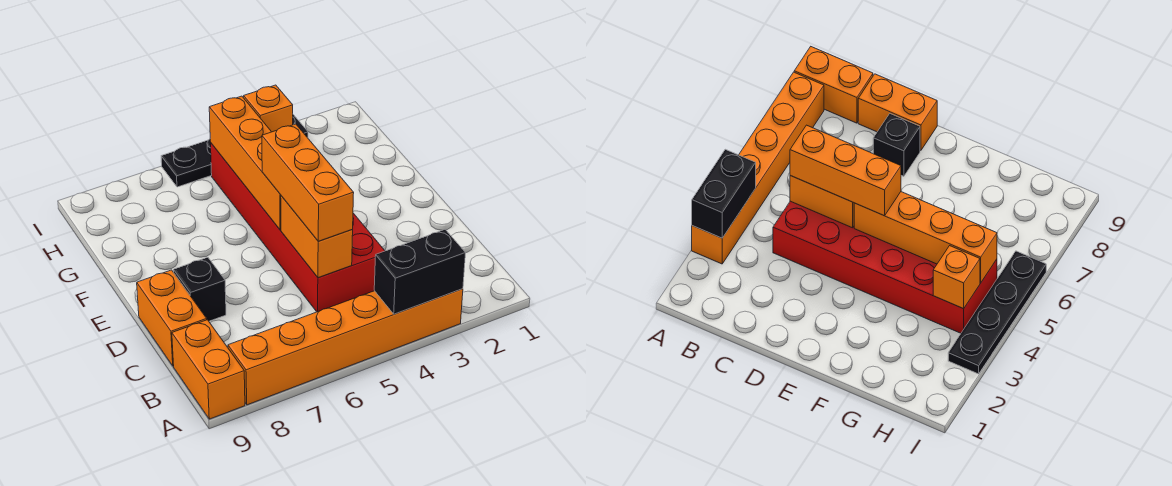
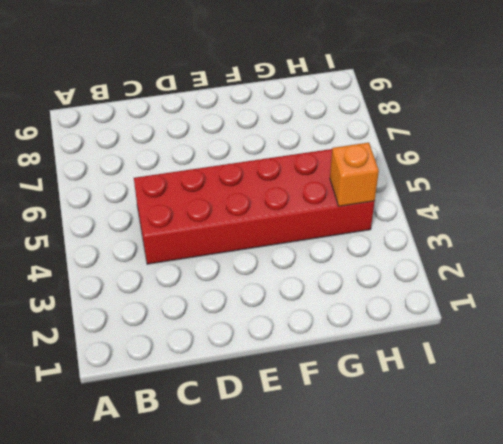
none -> orange 1x6 brick [228,289,463,405]
none -> orange 1x2 brick [172,320,245,419]

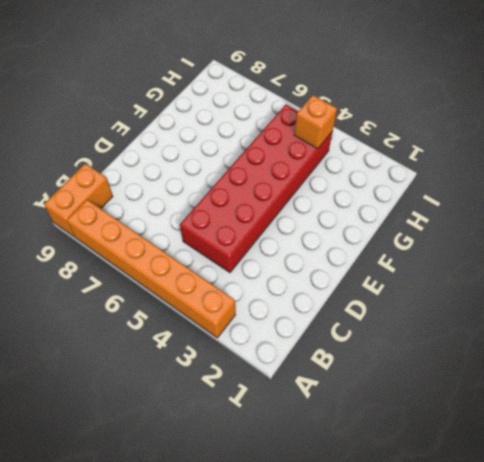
none -> orange 1x2 brick [137,270,207,366]
none -> black 1x1 brick [173,257,226,321]

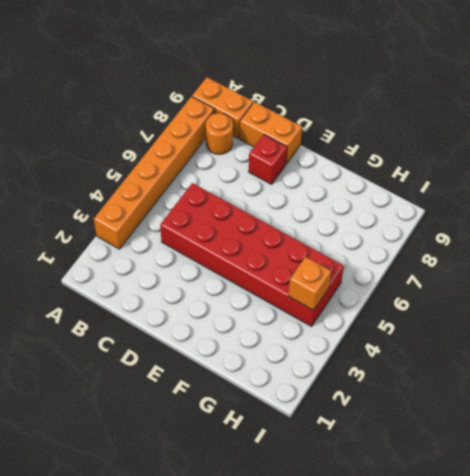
orange 1x1 round brick [206,113,233,154] -> none
red 1x1 brick [249,135,287,184] -> black 1x1 brick [173,257,226,321]
none -> black 1x4 plate [161,115,308,187]
none -> black 1x2 brick [374,230,466,314]

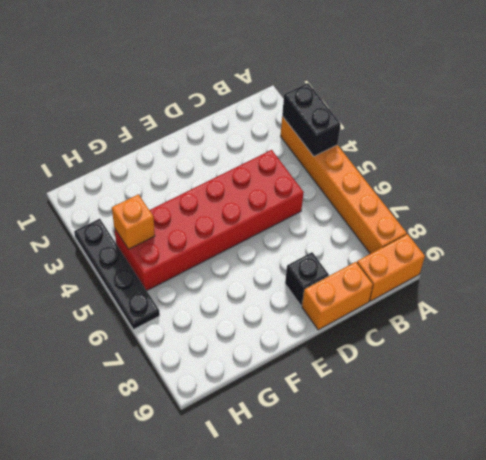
none -> orange 1x2 brick [281,196,353,278]
none -> orange 1x4 brick [209,96,281,230]

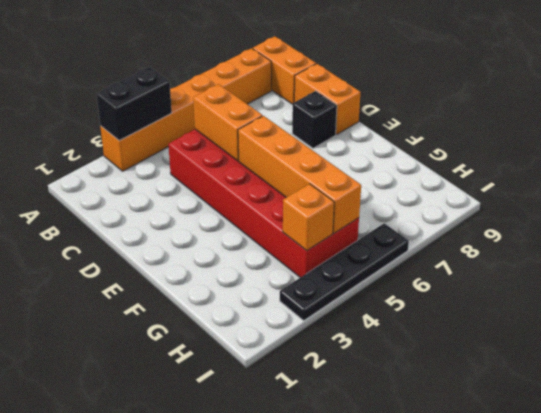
none -> orange 1x3 brick [262,124,354,241]

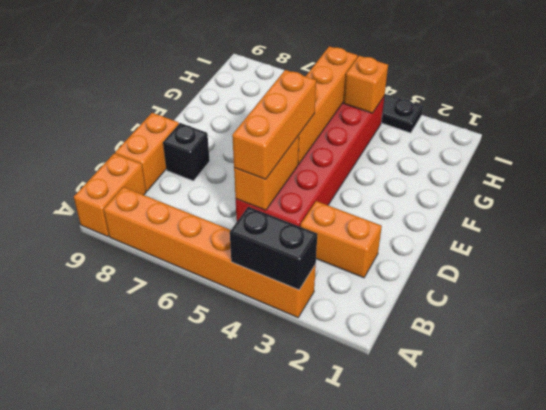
orange 1x2 brick [301,201,382,278] -> none

